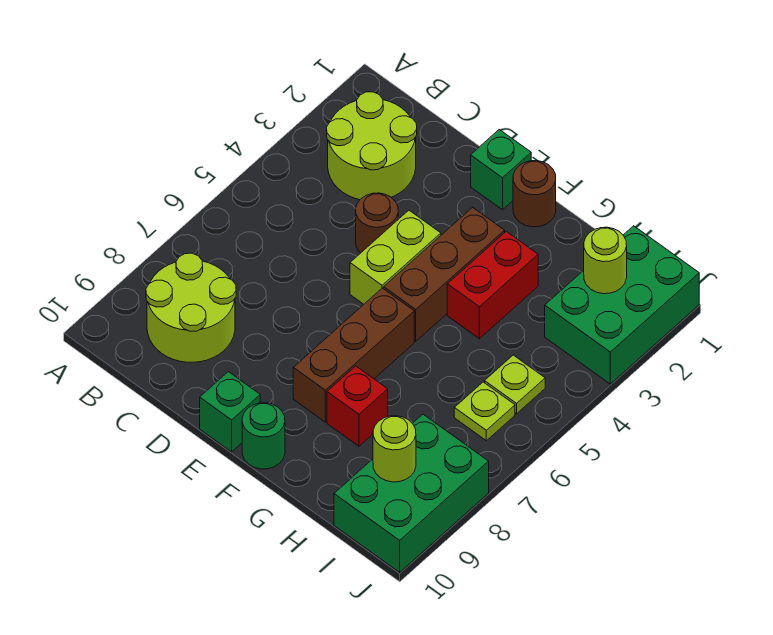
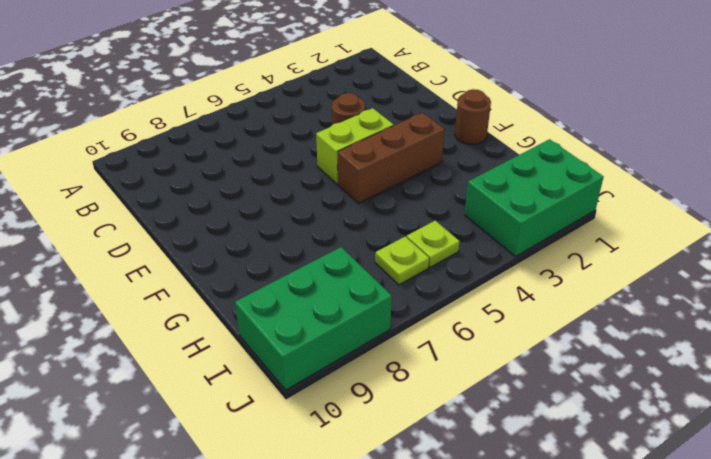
none -> lime 2x2 round brick [327,92,417,200]
none -> lime 2x2 round brick [146,253,236,362]
none -> green 1x1 brick [471,130,531,210]

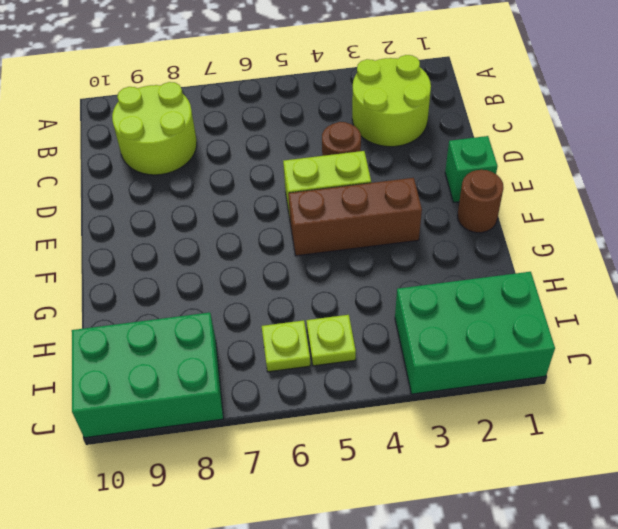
none -> green 1x1 brick [200,372,260,452]
none -> brown 1x3 brick [293,288,414,422]
none -> green 1x1 round brick [242,403,285,469]

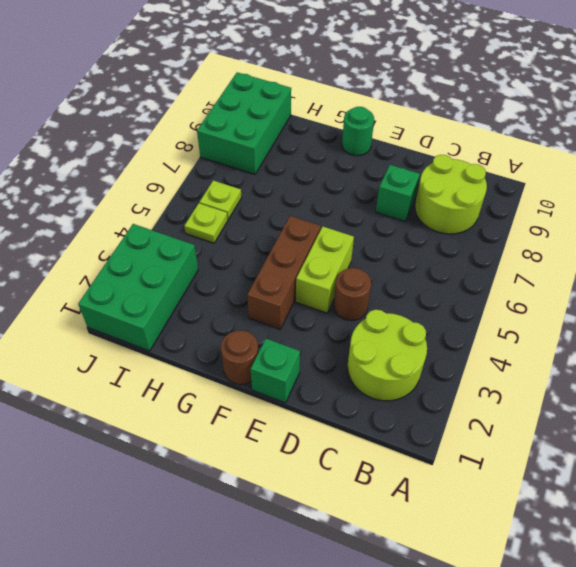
green 1x1 brick [376,165,420,222] -> green 1x1 brick moved to [200,372,260,452]
none -> brown 1x3 brick [293,288,414,422]
none -> red 1x2 brick [447,232,538,339]
none -> red 1x1 brick [327,366,388,446]

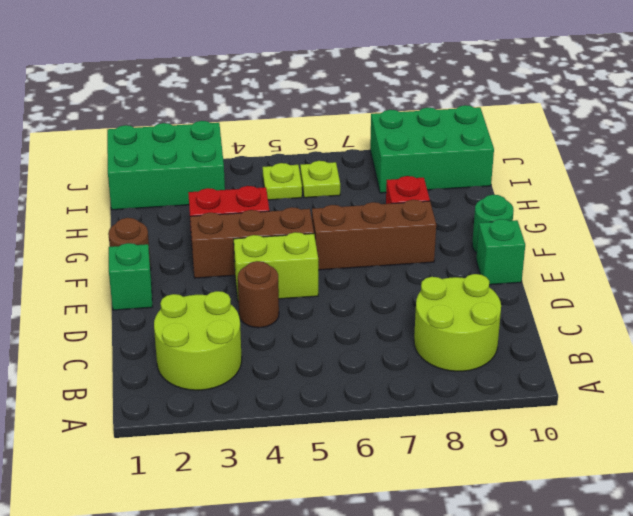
none -> lime 1x1 round brick [584,227,627,294]
none -> lime 1x1 round brick [373,416,416,482]

